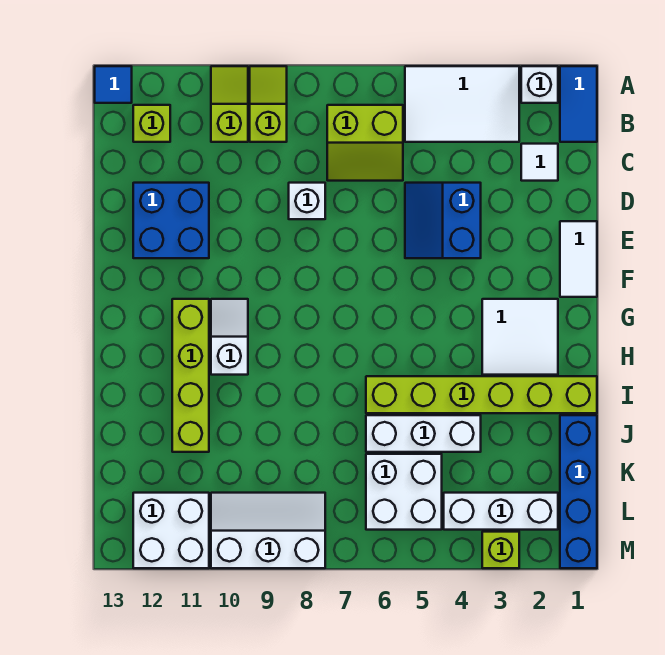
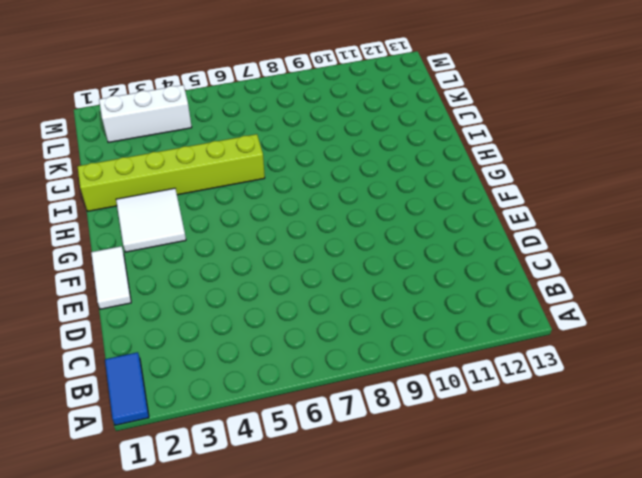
none -> white 1x1 brick [521,66,558,103]
none -> white 2x3 tile [405,66,519,142]
none -> lime 1x2 slope [250,66,287,142]

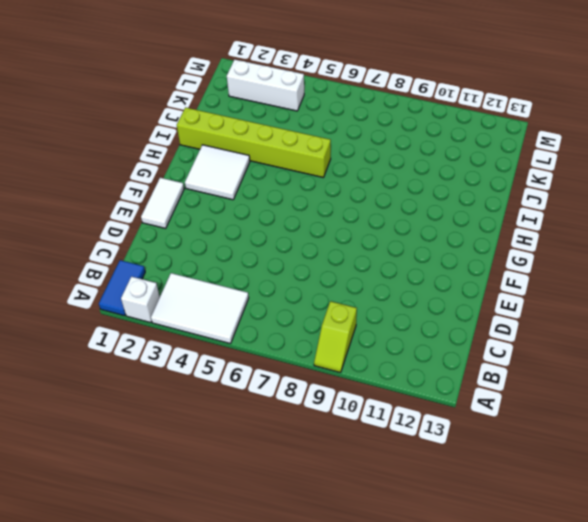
none -> lime 1x2 slope [211,66,248,142]
none -> blue 1x1 tile [95,66,132,103]
none -> lime 2x2 slope [327,105,403,181]

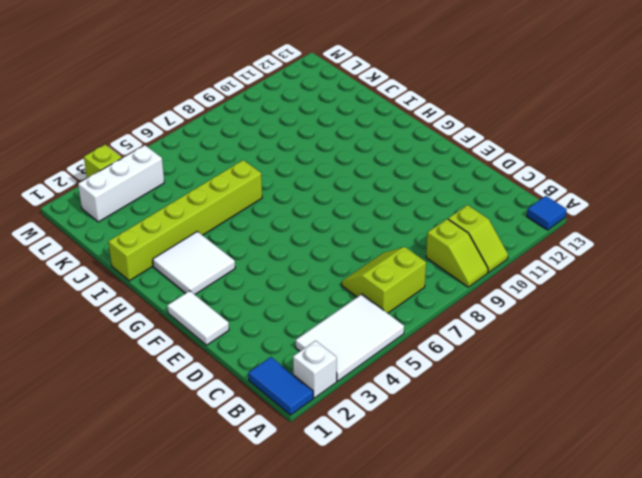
none -> lime 1x1 brick [133,105,170,142]
none -> white 1x1 tile [521,144,558,181]
none -> blue 2x2 slope [405,183,481,258]

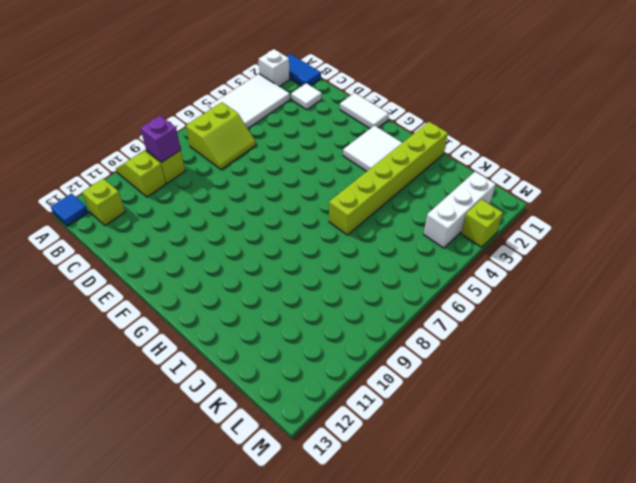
purple 1x1 brick [140,116,181,162] -> none
none -> blue 2x2 slope [405,183,481,258]
none -> white 1x1 brick [289,183,325,219]
none -> blue 2x2 brick [133,183,209,258]

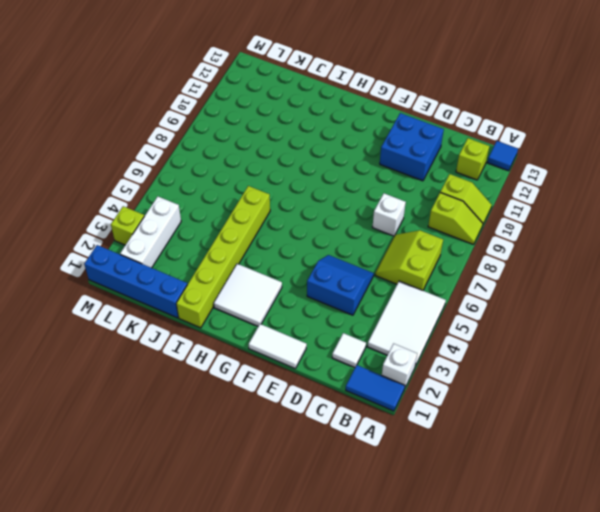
none -> white 1x2 slope [211,299,248,375]
none -> lime 1x4 brick [172,299,209,452]
none -> white 1x3 brick [366,415,481,452]

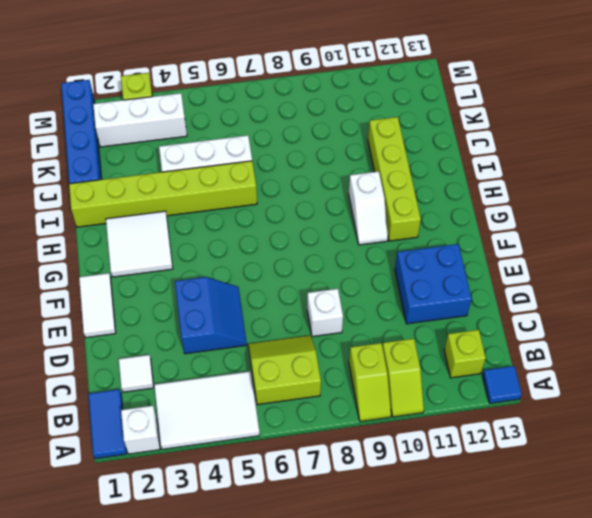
none -> white 2x2 brick [366,454,442,530]
none -> white 2x3 slope [211,493,325,568]
none -> white 2x2 brick [133,493,209,568]

